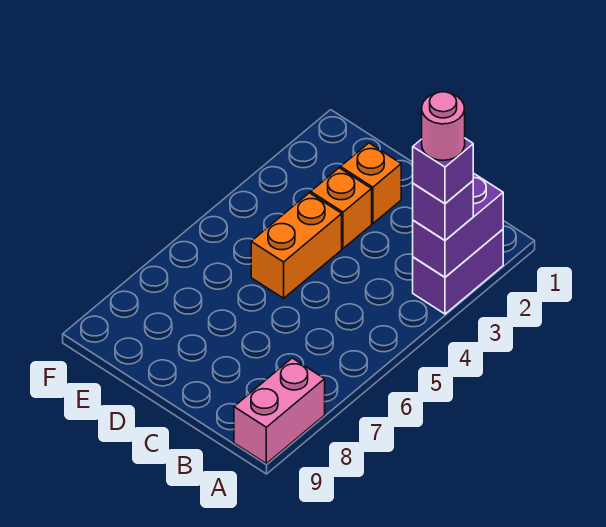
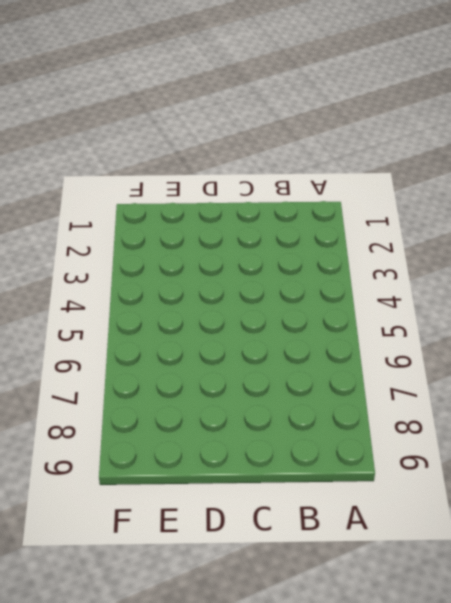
none -> purple 1x2 brick [413,229,503,314]
none -> pink 1x2 brick [234,358,325,464]

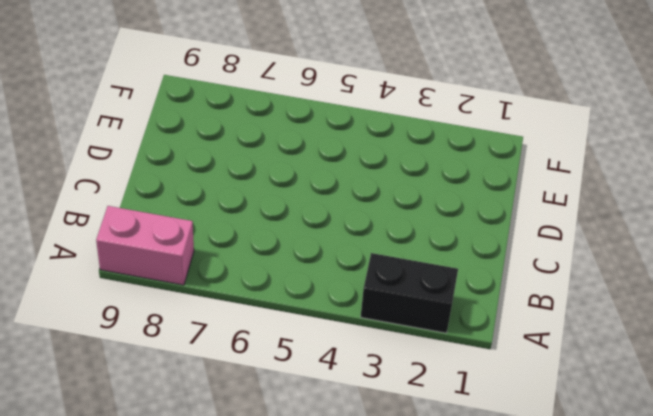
black 1x2 brick [361,253,458,333] -> purple 1x2 brick [413,229,503,314]
none -> orange 1x1 brick [341,143,401,224]
none -> orange 1x1 brick [311,168,372,248]

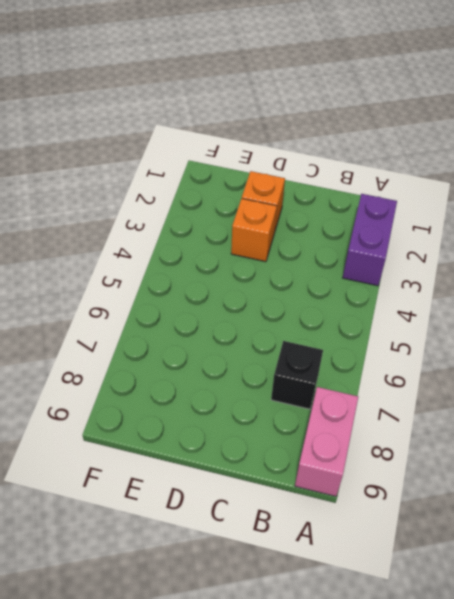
black 1x1 brick [271,341,323,409] -> none
none -> orange 1x2 brick [251,193,342,298]
none -> purple 1x2 brick [413,173,503,277]

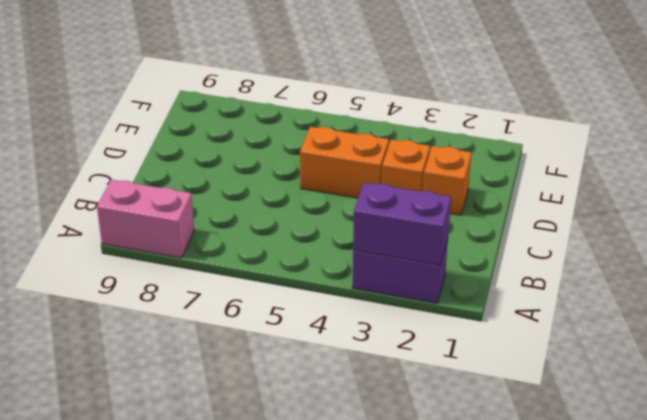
none -> purple 1x1 brick [413,181,473,240]
none -> purple 1x1 brick [413,138,473,204]

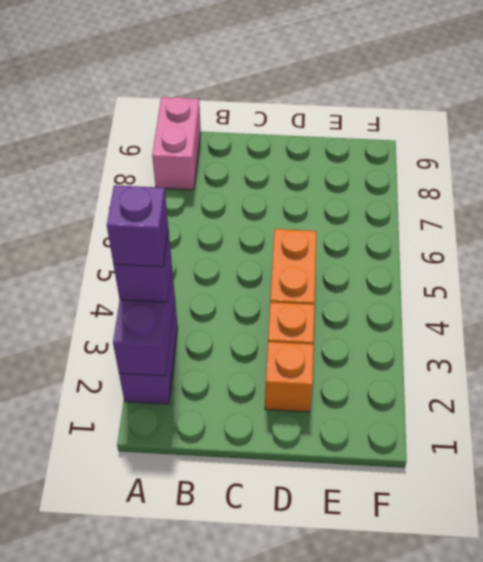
none -> pink 1x1 round brick [422,92,465,160]

